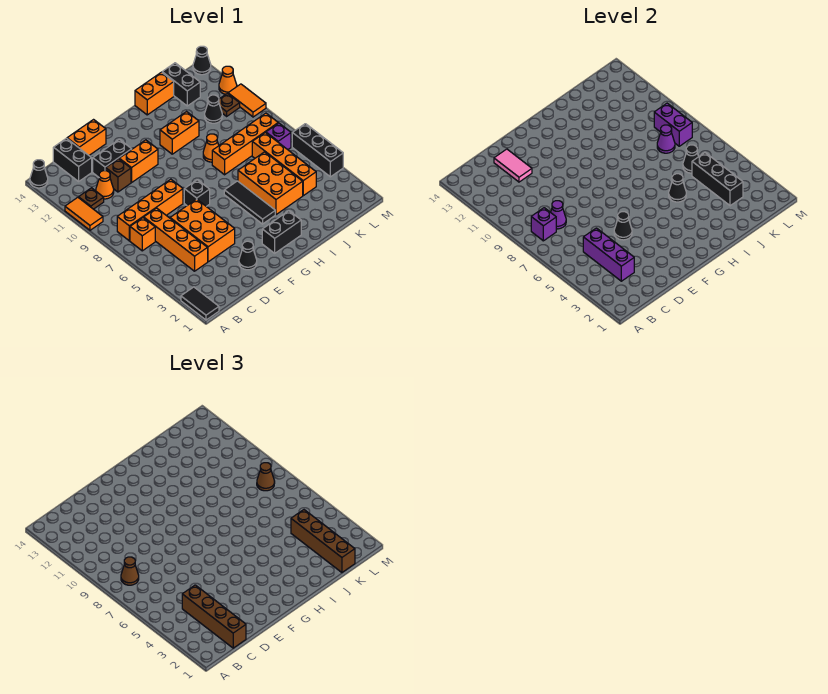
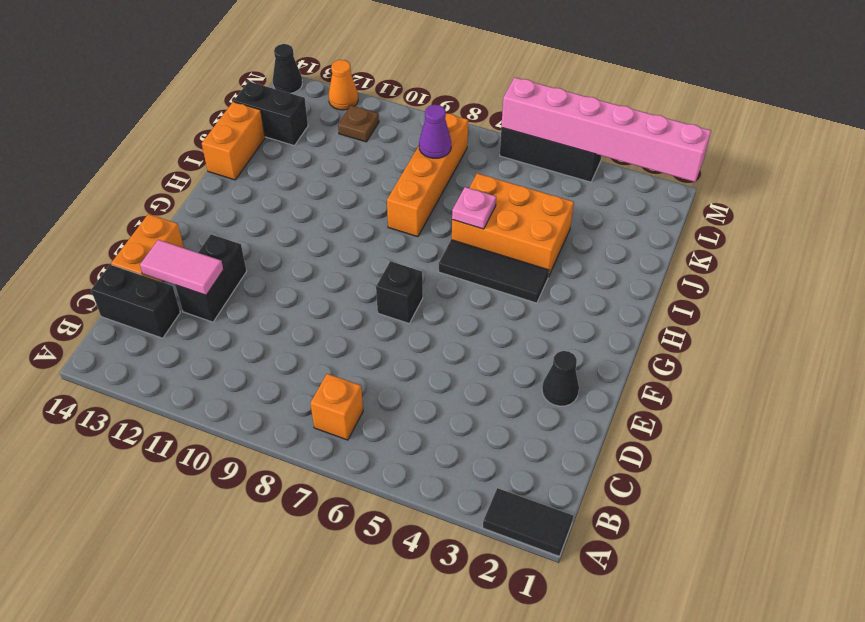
pink 1x1 plate [452,187,496,229] -> none
pink 1x6 brick [501,77,711,182] -> none
none -> orange 1x2 tile [65,197,103,230]
none -> black 1x1 cone [30,160,48,188]
none -> orange 1x4 brick [117,179,183,241]
none -> brown 1x1 plate [79,188,104,209]

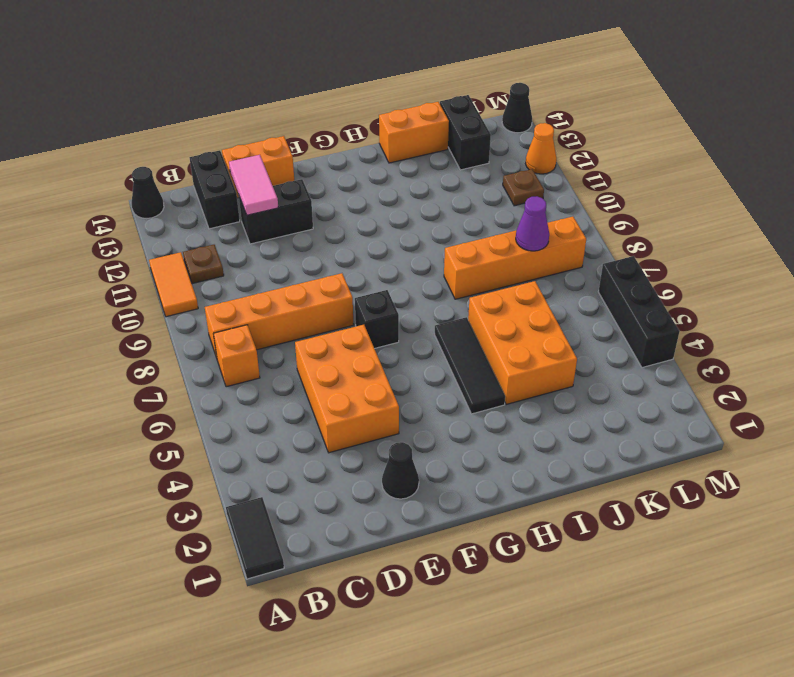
none -> orange 1x4 brick [144,208,208,271]
none -> orange 1x1 cone [96,171,114,199]
none -> brown 1x1 brick [106,159,131,192]
none -> orange 1x2 brick [119,140,158,183]

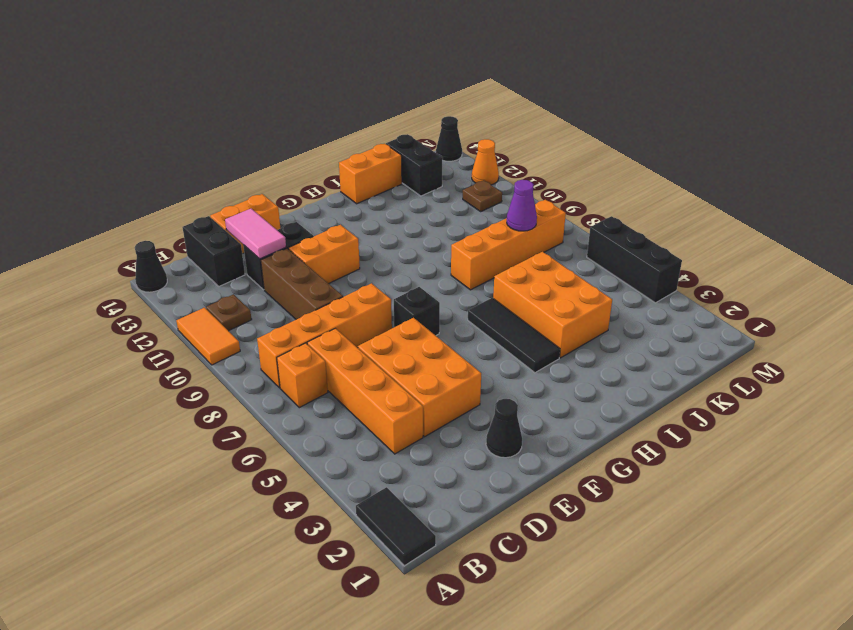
brown 1x3 brick [261,249,343,319] -> brown 1x1 brick [106,159,131,192]
none -> orange 1x1 cone [96,171,114,199]
none -> black 1x2 brick [262,211,301,253]
none -> orange 1x2 brick [160,112,199,154]
none -> orange 1x1 cone [203,134,219,162]

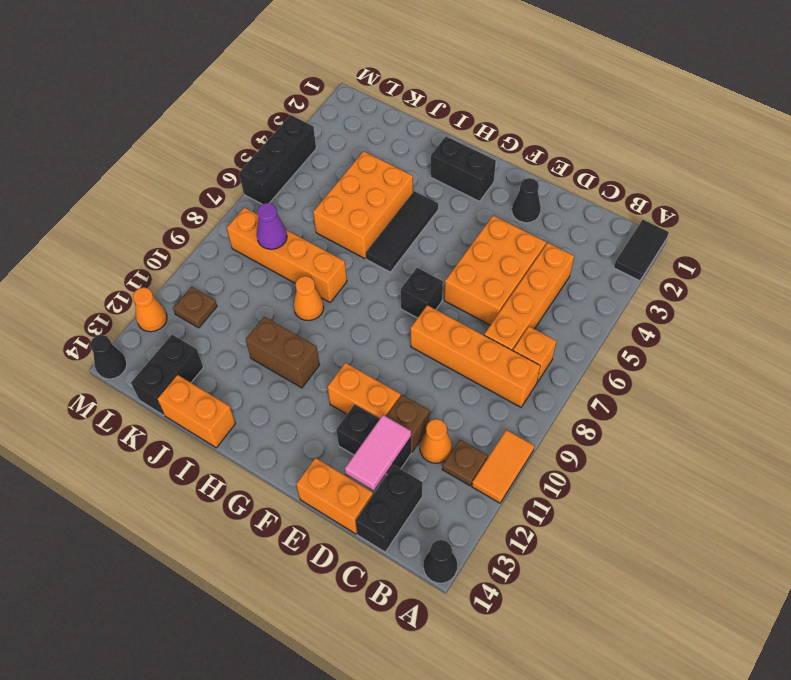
brown 1x2 brick [246,317,320,388] -> orange 1x2 brick [160,112,199,154]
none -> orange 1x4 brick [252,133,316,196]
none -> black 1x1 cone [205,95,222,123]
none -> purple 1x1 brick [266,123,291,150]
none -> orange 1x2 tile [228,84,266,117]

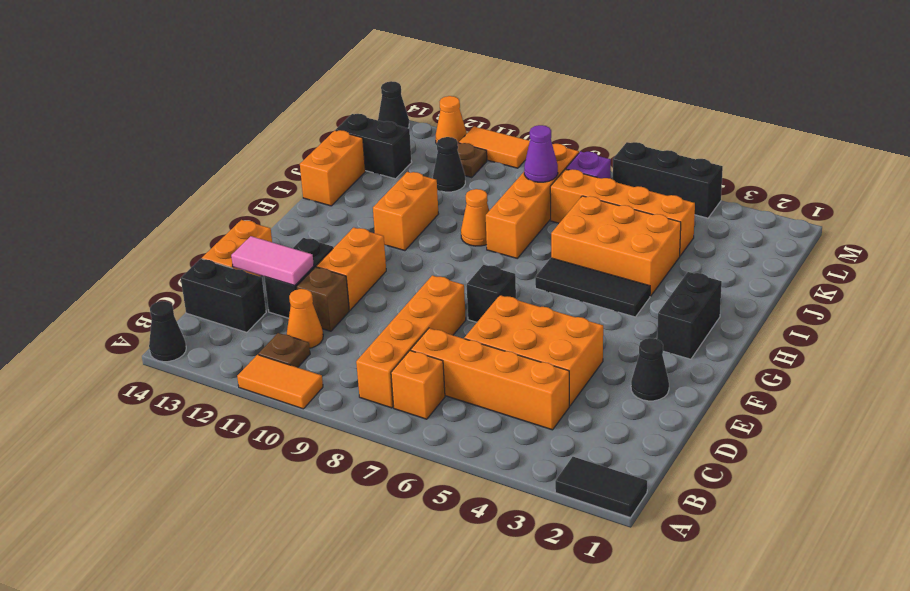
none -> purple 1x1 brick [531,208,556,241]
none -> purple 1x3 brick [583,228,634,281]
none -> purple 1x1 cone [551,201,566,229]
none -> black 1x1 cone [614,212,632,240]

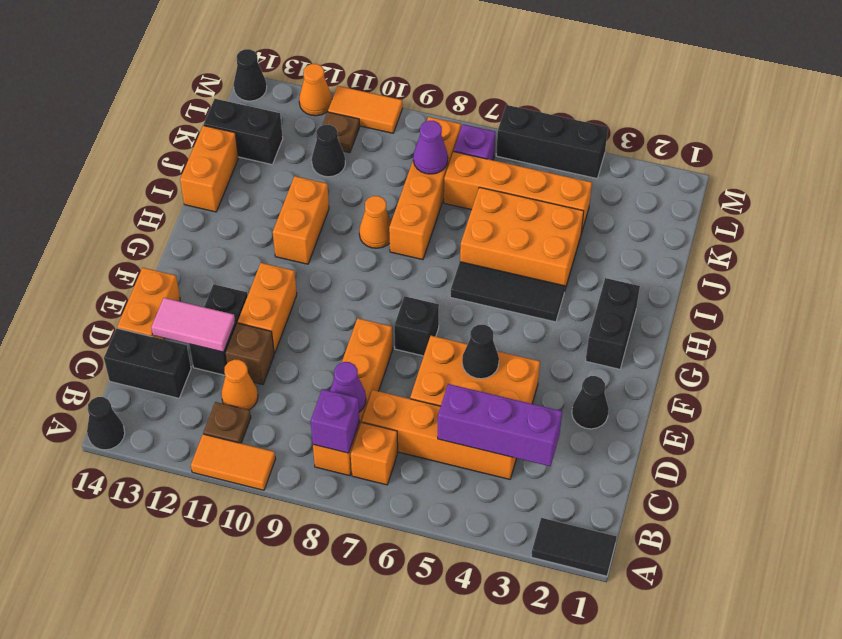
none -> black 1x1 cone [669,174,686,202]
none -> black 1x3 brick [692,153,743,206]
none -> black 1x1 cone [683,145,699,173]
none -> purple 1x2 brick [654,103,692,146]

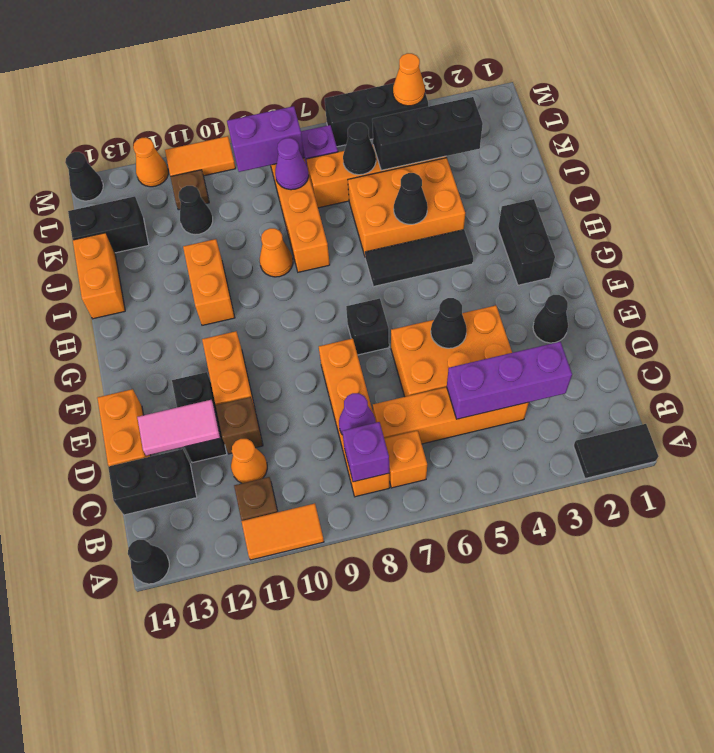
orange 1x1 cone [393,53,425,106] -> none
none -> brown 1x1 cone [121,557,139,585]
none -> brown 1x4 brick [182,585,246,648]
none -> brown 1x4 brick [291,510,355,572]
none -> brown 1x1 cone [257,463,275,491]

